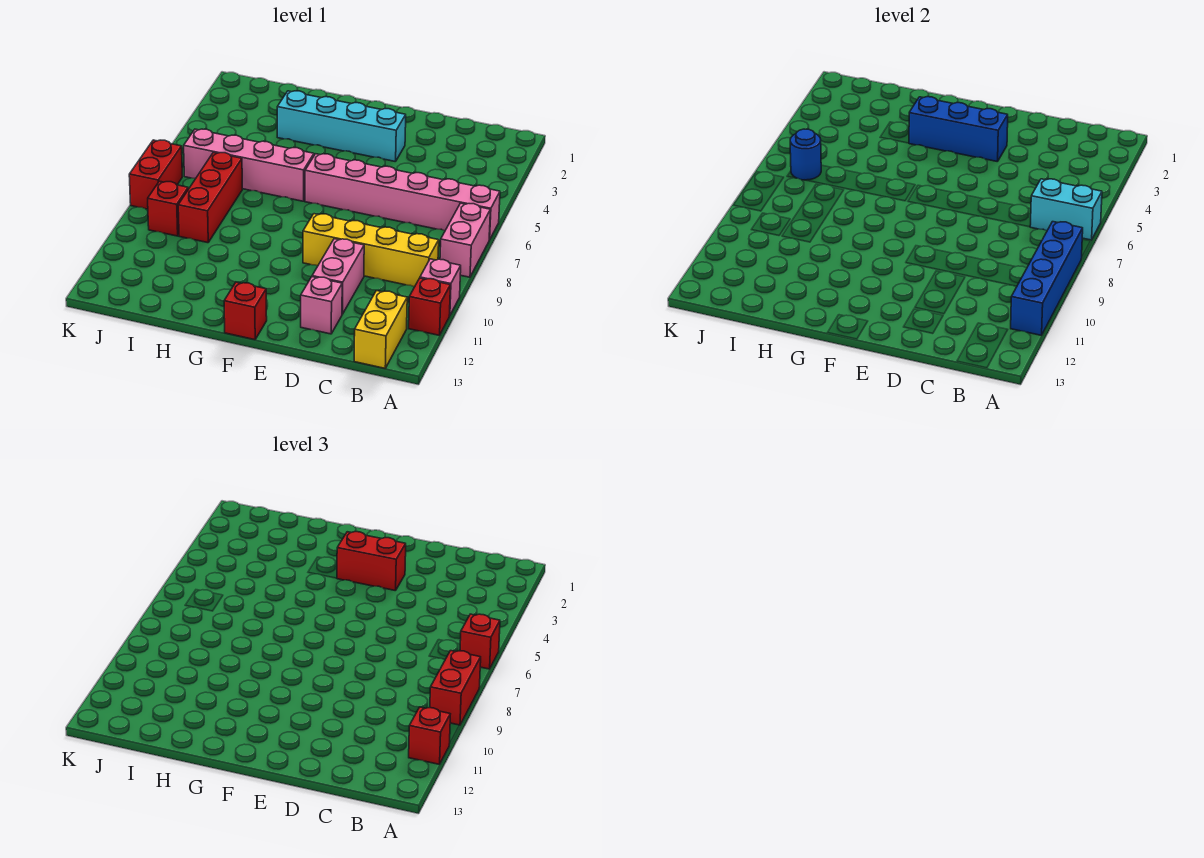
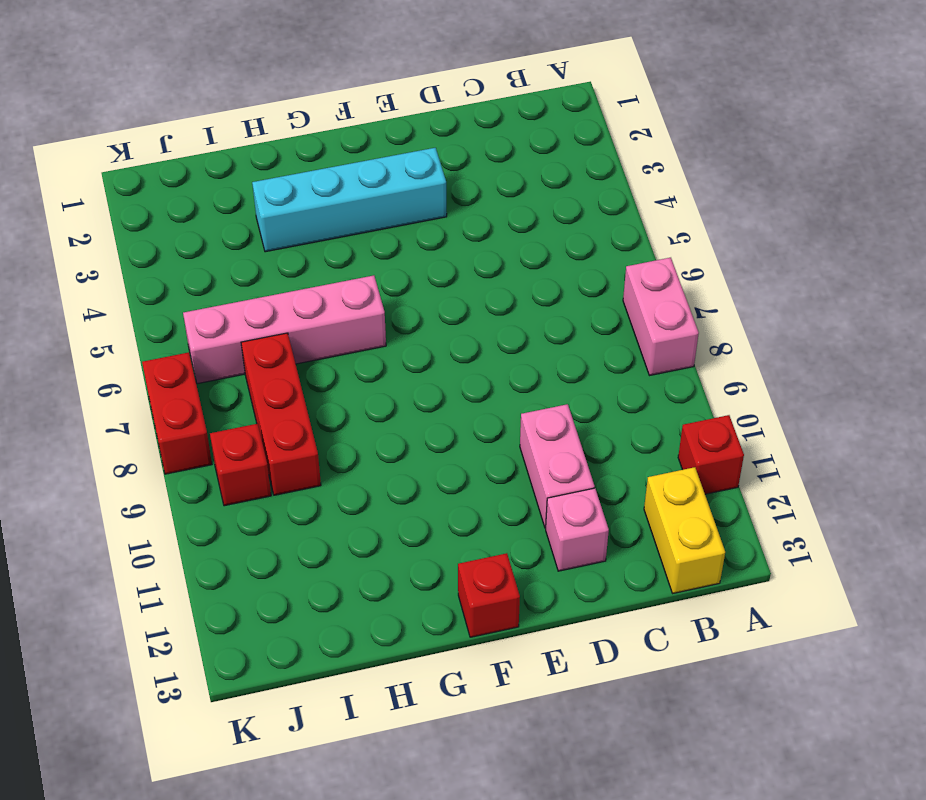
none -> pink 1x6 brick [305,154,500,240]
none -> pink 1x1 brick [420,259,461,316]
none -> yellow 1x4 brick [303,214,439,287]

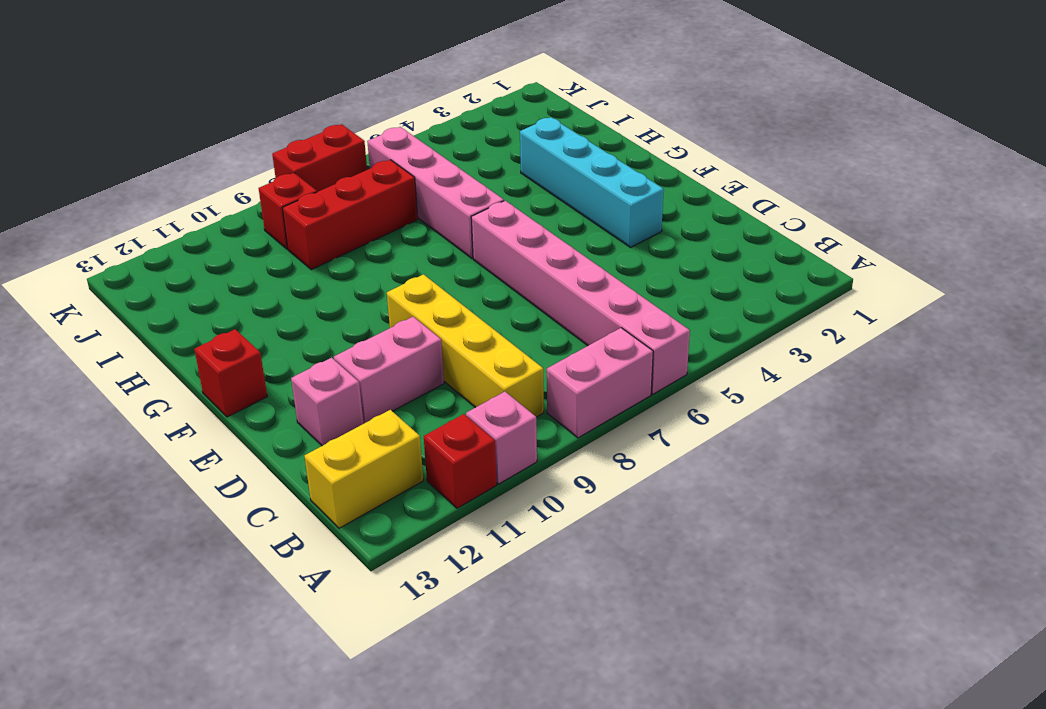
none -> cyan 1x2 brick [1030,179,1102,240]
none -> blue 1x4 brick [1011,222,1083,335]
none -> blue 1x3 brick [909,97,1008,162]

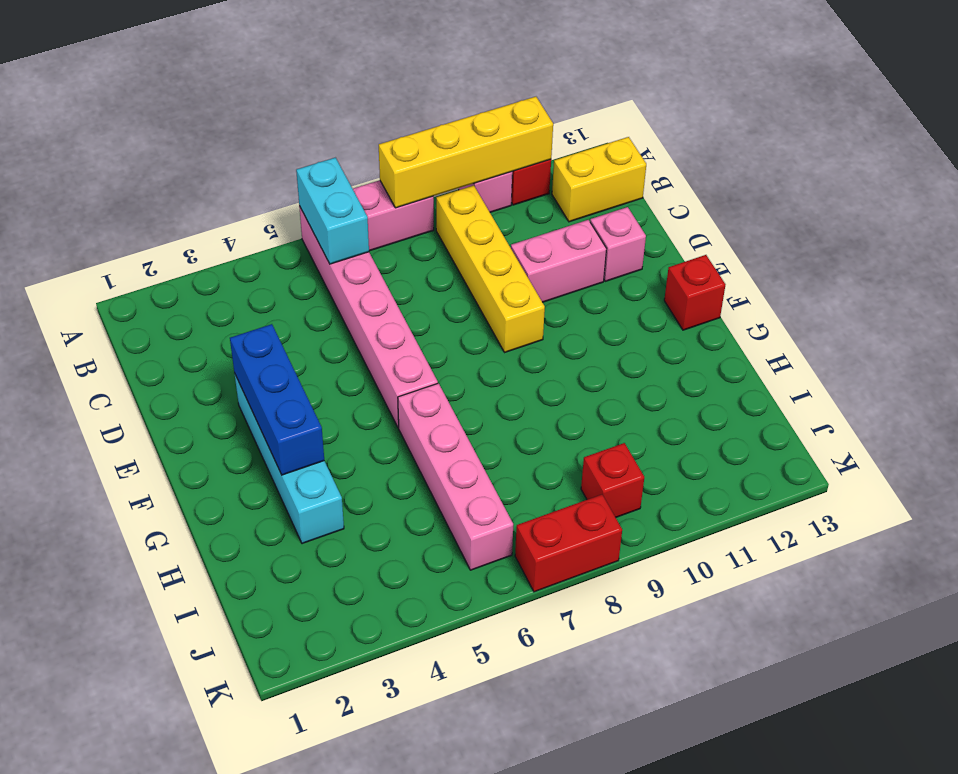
yellow 1x4 brick [379,97,553,208] -> blue 1x4 brick [1011,222,1083,335]
none -> red 1x3 brick [178,152,242,243]
none -> blue 1x1 round brick [790,129,821,180]
none -> red 1x1 brick [460,614,500,669]

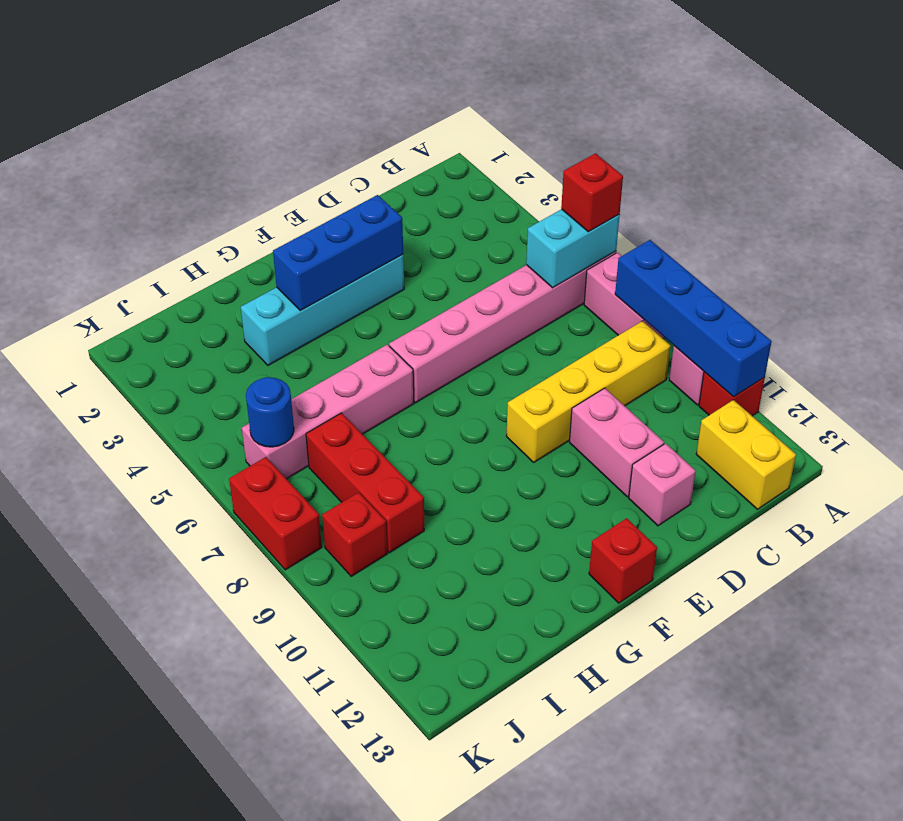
none -> red 1x2 brick [430,651,481,725]
none -> red 1x1 brick [409,707,450,764]
none -> red 1x2 brick [337,532,406,591]

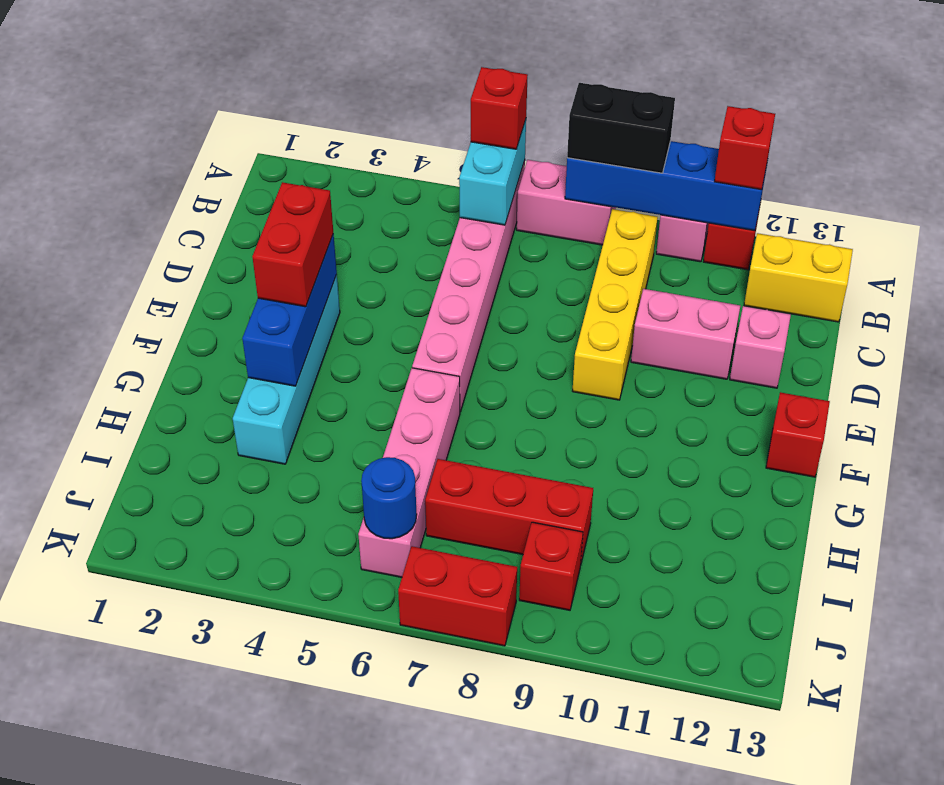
black 1x2 brick [567,83,675,173] -> red 1x2 brick [430,651,481,725]

